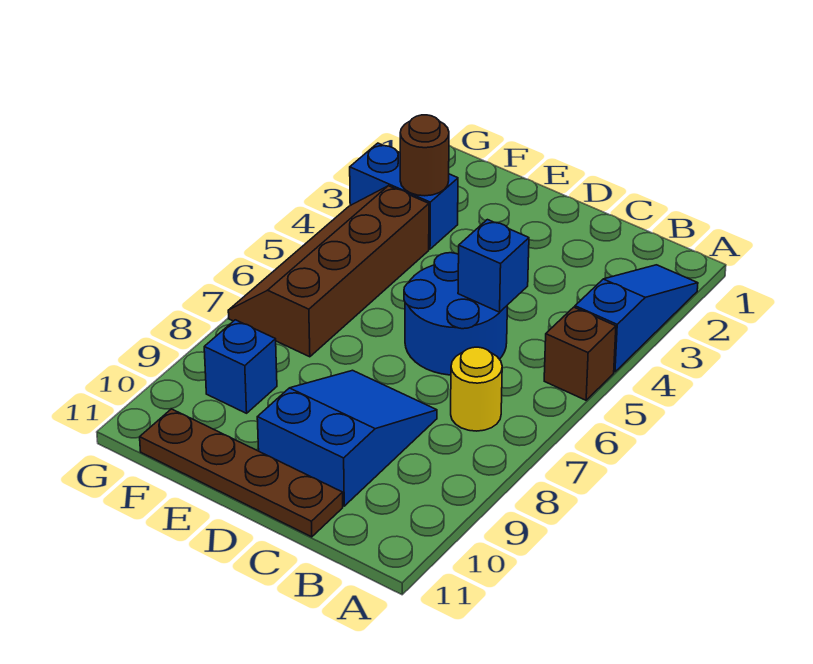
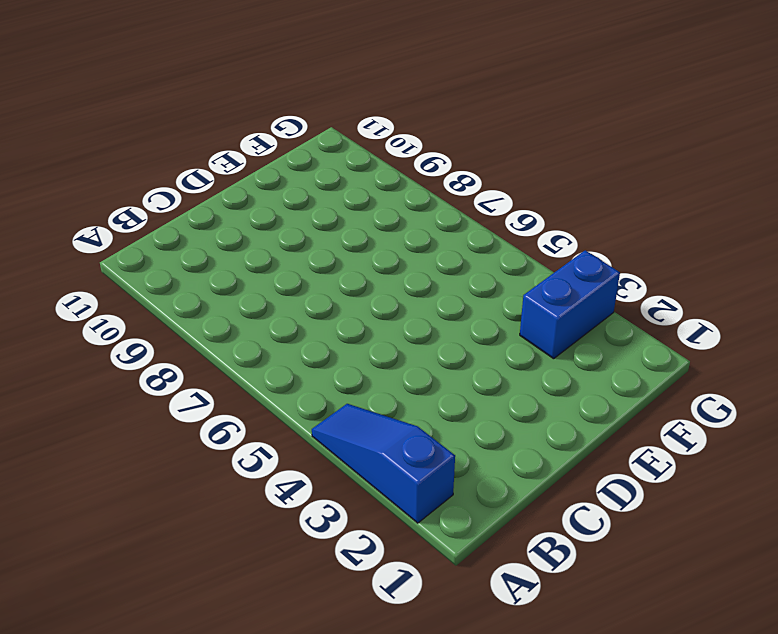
blue 1x3 slope [312,404,455,523] -> blue 1x3 slope turned to [575,265,698,372]
none -> brown 1x1 brick [544,307,616,400]
none -> yellow 1x1 round brick [451,347,502,431]

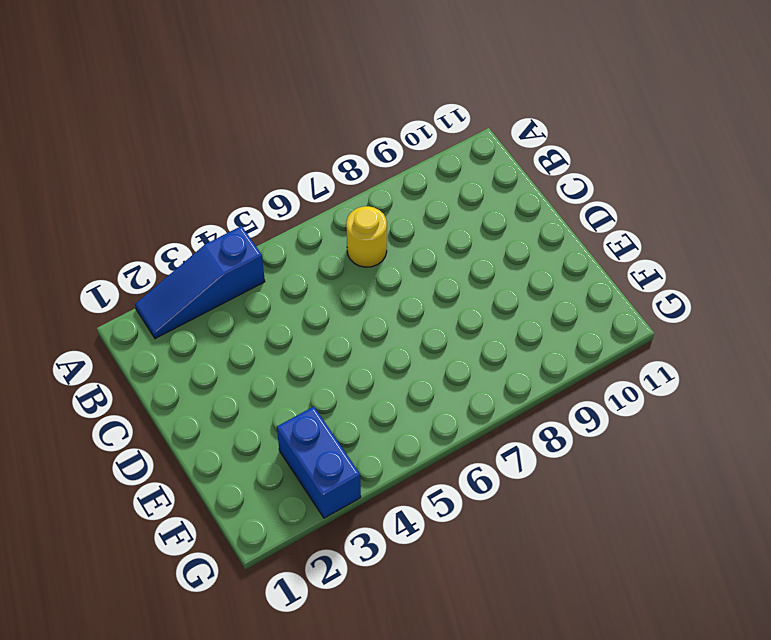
none -> brown 1x1 brick [544,307,616,400]
none -> blue 2x2 round brick [404,253,507,375]

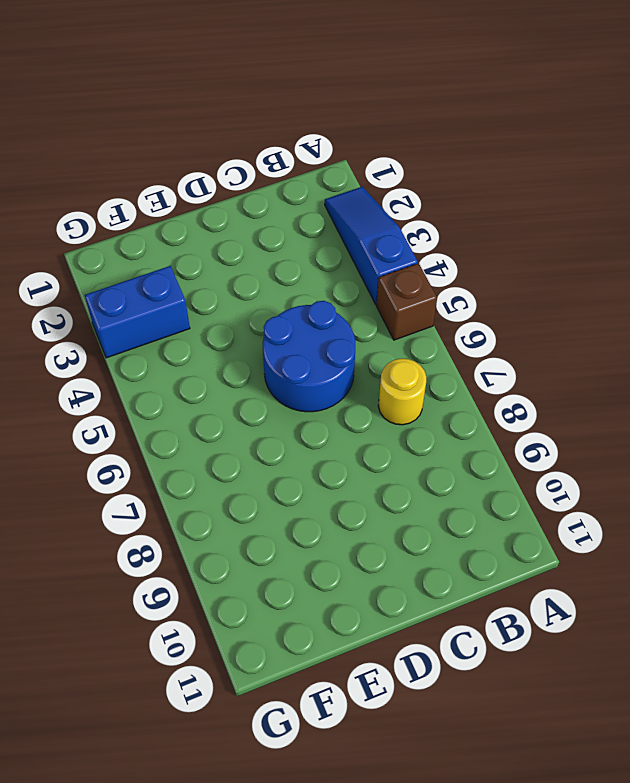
none -> blue 2x3 slope [257,370,437,506]
none -> brown 1x4 plate [140,409,343,537]

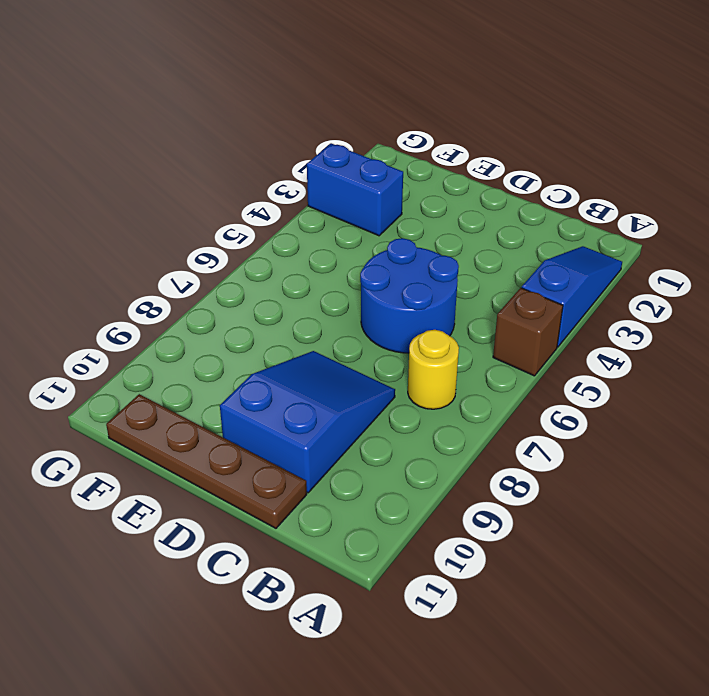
none -> brown 2x4 slope [228,186,429,357]
none -> blue 1x1 brick [204,320,277,413]

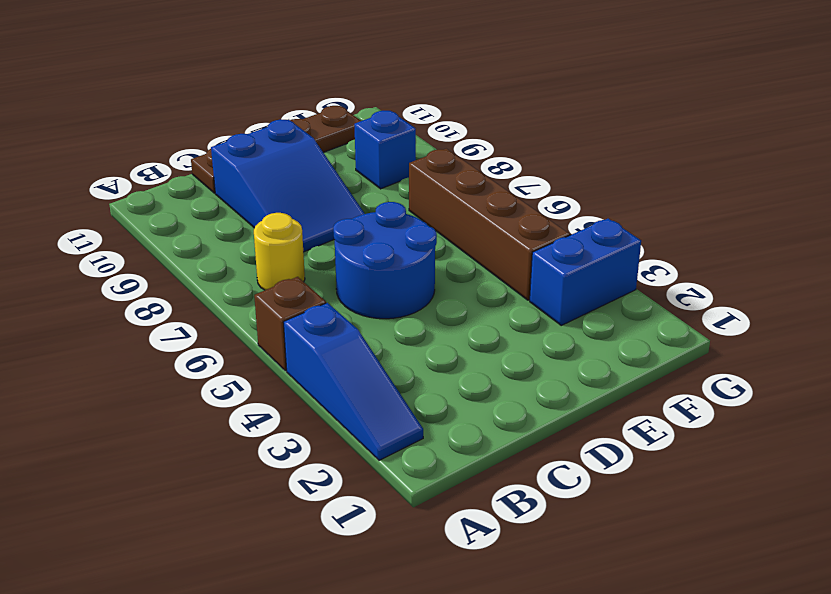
none -> blue 1x1 brick [458,220,529,312]
none -> brown 1x1 round brick [400,115,449,196]

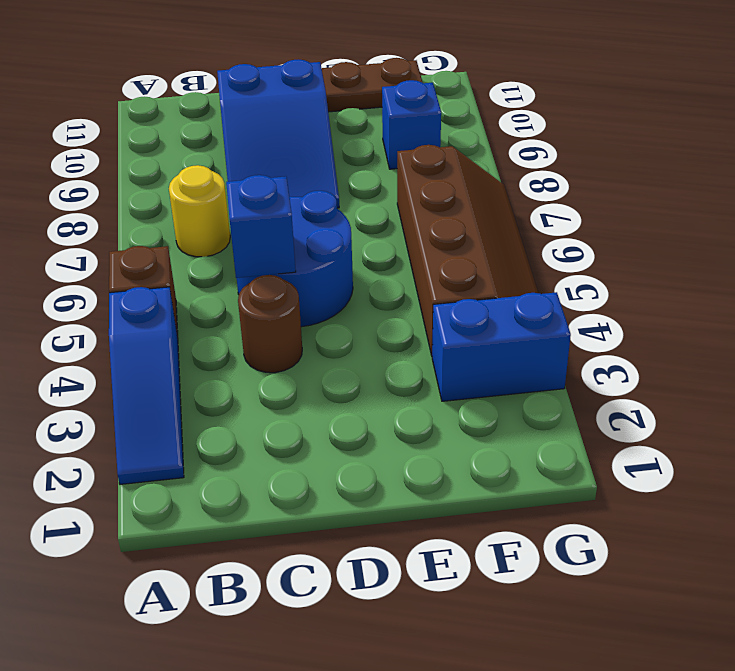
brown 1x1 round brick [238,275,302,373] -> brown 1x1 round brick moved to [400,115,449,196]

